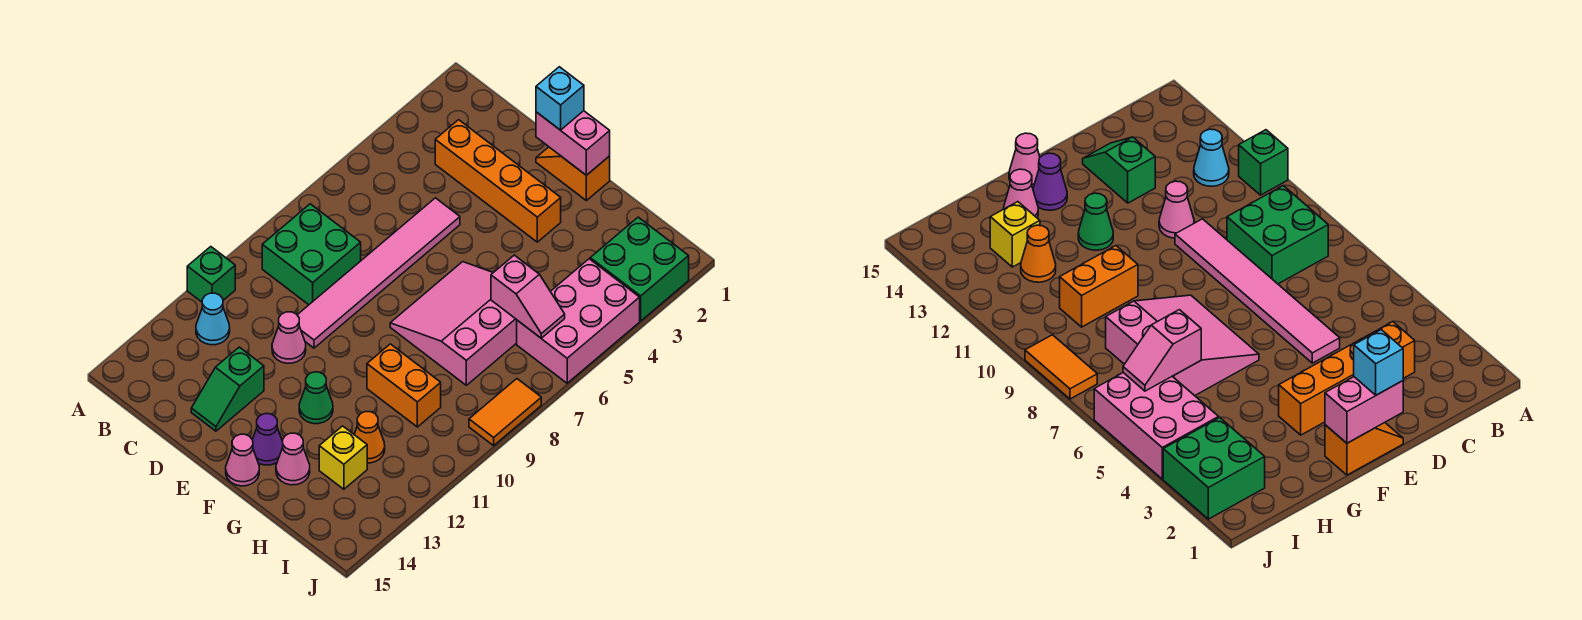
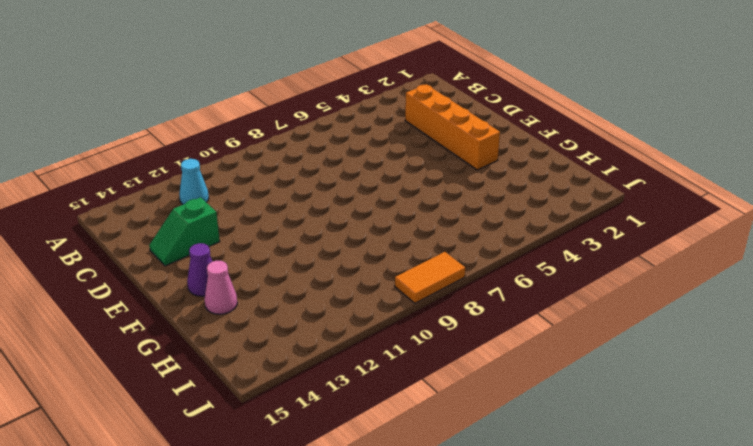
none -> green 1x1 brick [187,247,235,302]
none -> green 2x2 brick [262,204,361,305]
none -> pink 1x6 tile [297,198,460,348]

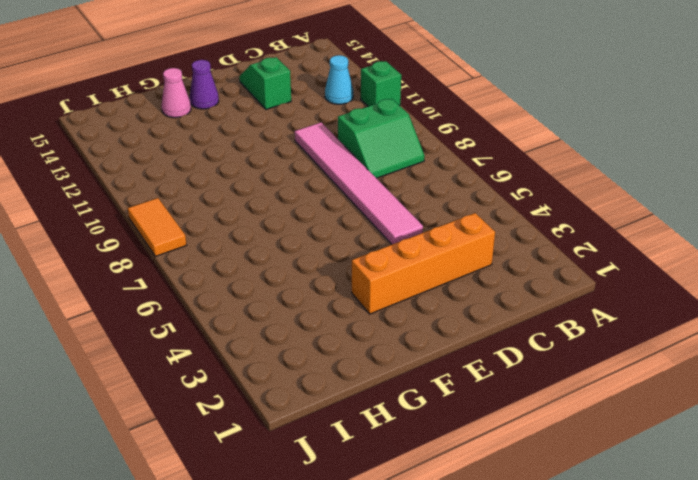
green 2x2 slope [338,99,424,178] -> green 2x2 brick [262,204,361,305]
none -> pink 1x1 cone [272,312,306,363]
none -> orange 1x2 slope [536,147,610,201]
none -> pink 3x3 slope [390,262,517,385]

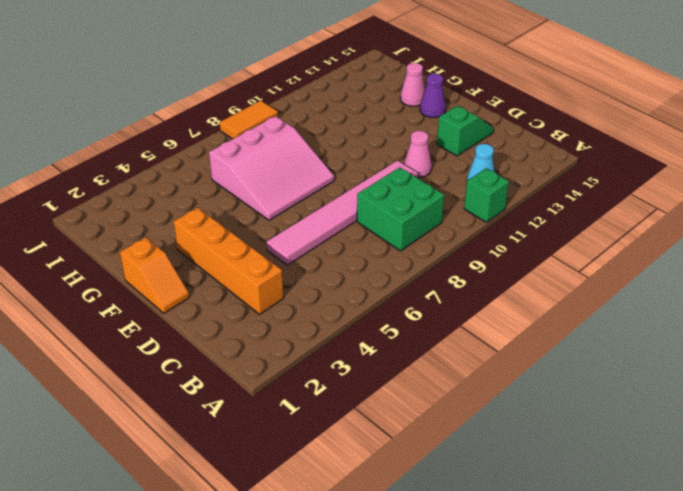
none -> green 1x1 cone [299,372,333,424]
none -> pink 1x1 cone [226,434,259,486]
none -> orange 1x2 brick [367,344,441,427]

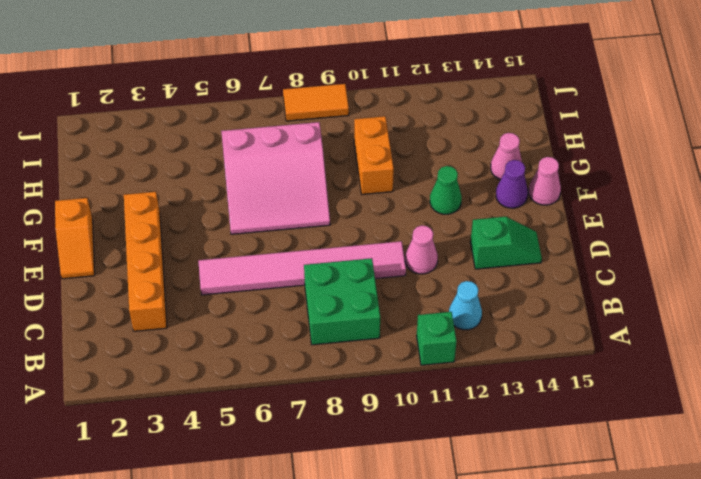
none -> orange 1x1 cone [354,412,385,463]
none -> yellow 1x1 brick [319,426,367,489]
none -> green 2x2 brick [590,217,689,321]

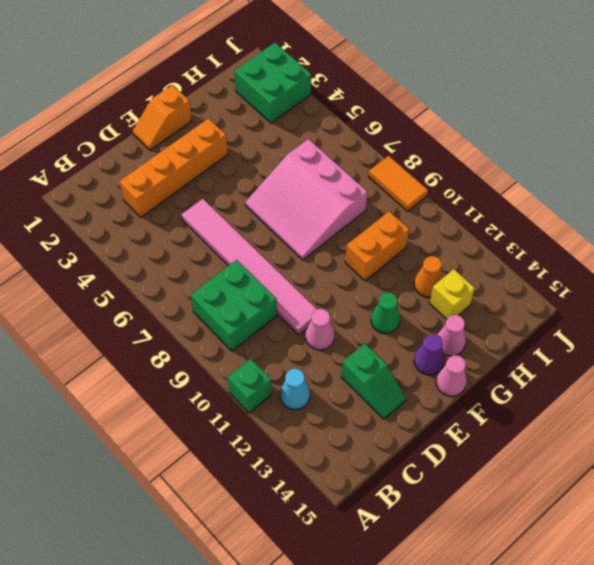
none -> pink 2x3 brick [517,259,640,383]
none -> pink 1x2 brick [536,111,610,175]
none -> pink 1x2 slope [491,255,565,338]

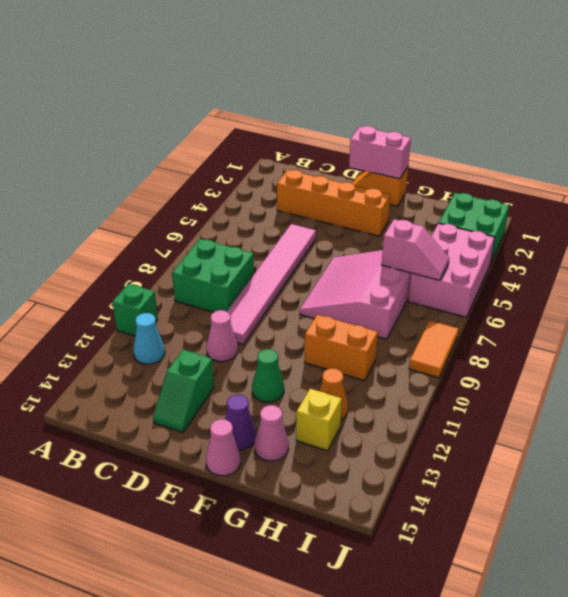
none -> cyan 1x1 brick [536,67,584,130]

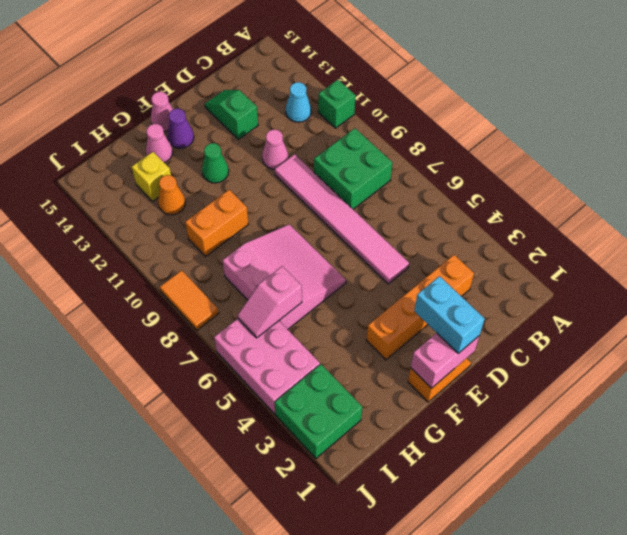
cyan 1x2 brick [414,276,485,353] -> cyan 1x1 brick [536,67,584,130]

